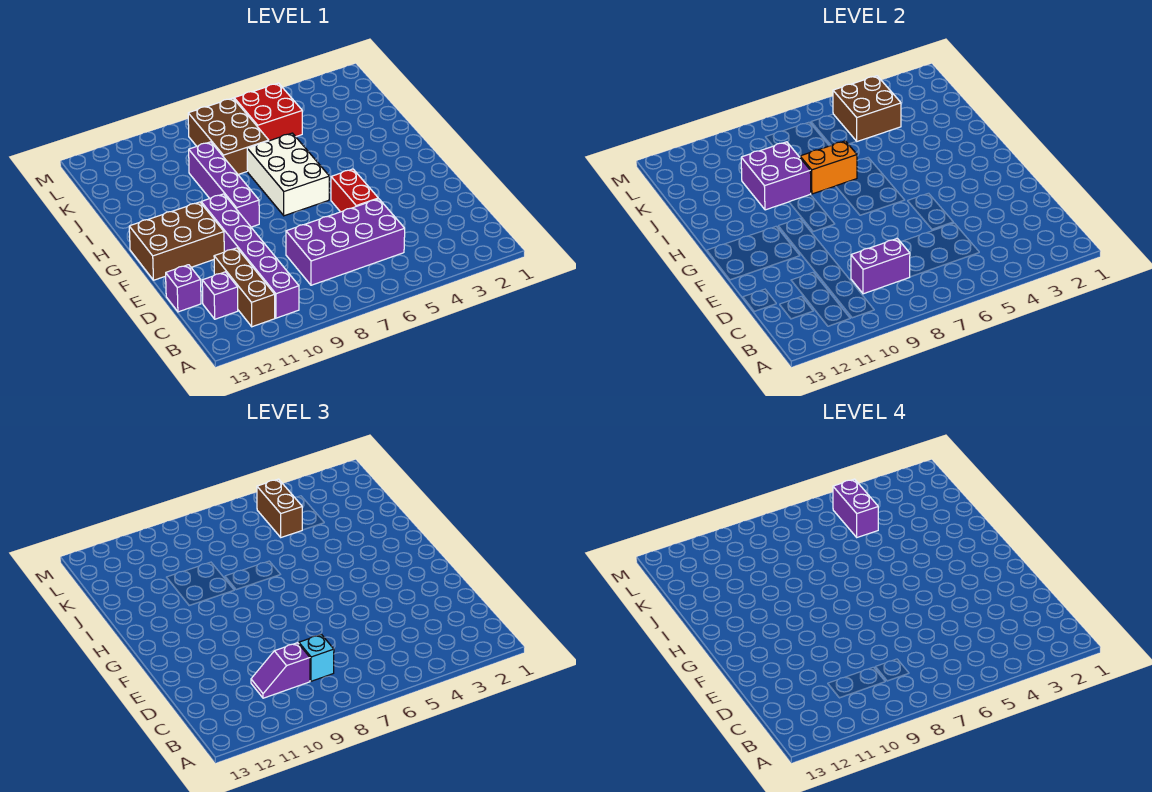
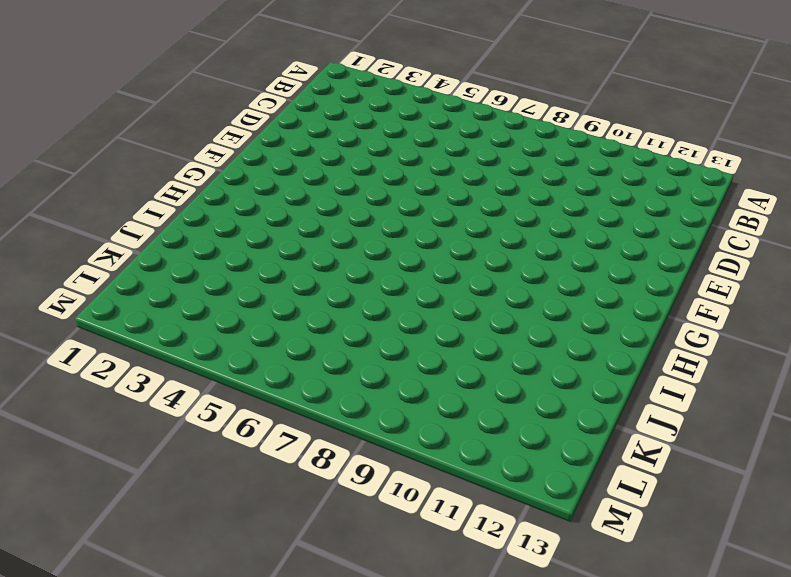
none -> purple 1x6 brick [201,194,299,318]
none -> brown 1x3 brick [214,248,275,327]
none -> purple 2x4 brick [286,199,405,285]

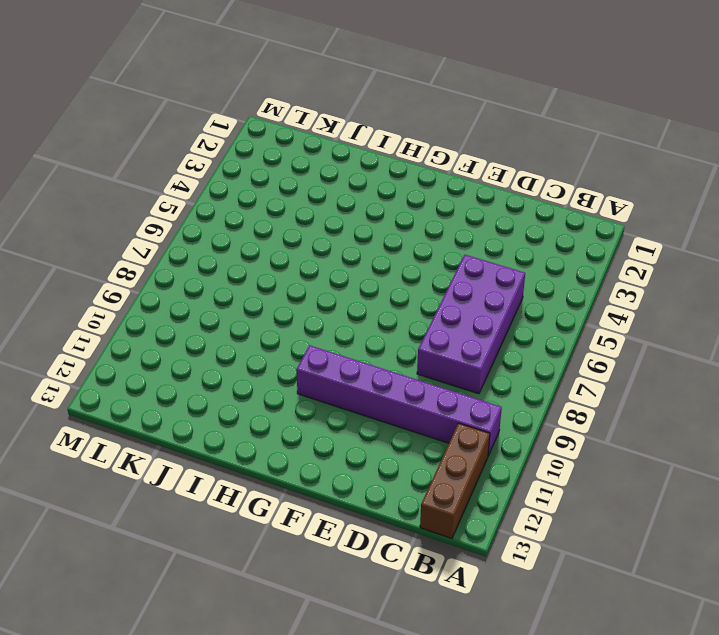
brown 1x3 brick [420,423,490,539] -> brown 1x3 brick turned to [214,248,275,327]
none -> purple 1x1 brick [202,272,238,319]
none -> purple 1x1 brick [166,265,201,312]
none -> red 1x2 brick [331,169,378,212]

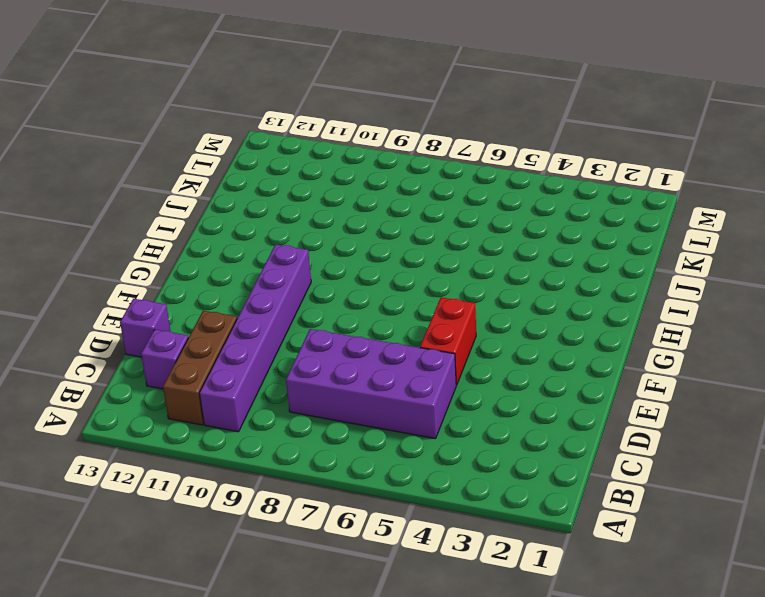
none -> brown 2x3 brick [129,202,224,280]
none -> white 2x3 brick [247,133,329,216]
none -> purple 1x4 brick [189,142,259,227]

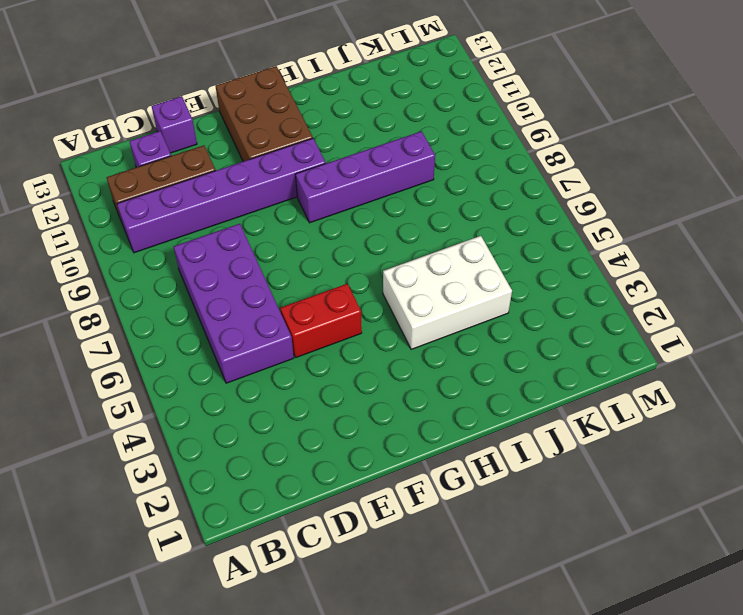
white 2x3 brick [383,236,512,349] -> white 2x3 brick moved to [247,133,329,216]
none -> brown 2x3 brick [188,98,269,175]
none -> red 2x2 brick [234,83,302,141]
none -> purple 1x2 brick [851,238,910,294]

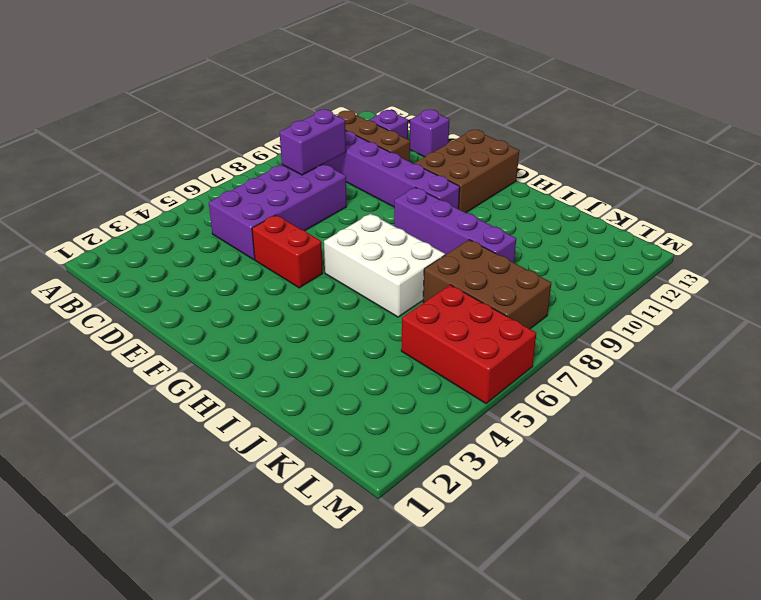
red 2x3 brick [401,285,536,404] -> red 2x2 brick [234,83,302,141]
none -> orange 1x2 brick [800,141,857,194]
none -> purple 2x2 brick [741,142,811,210]
none -> brown 2x2 brick [833,76,901,141]

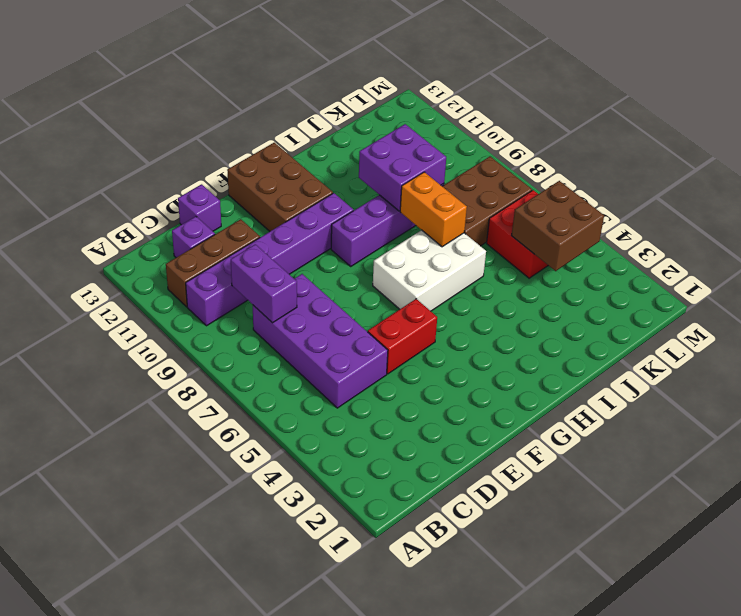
none -> cyan 1x1 brick [299,634,334,681]
none -> purple 1x2 slope [251,643,310,698]
none -> brown 1x2 brick [257,479,302,537]

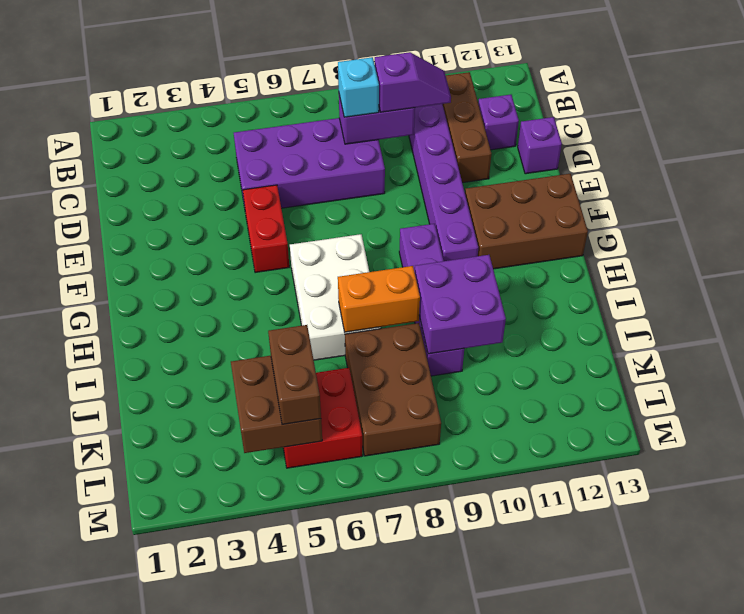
none -> purple 1x2 brick [833,479,878,537]

